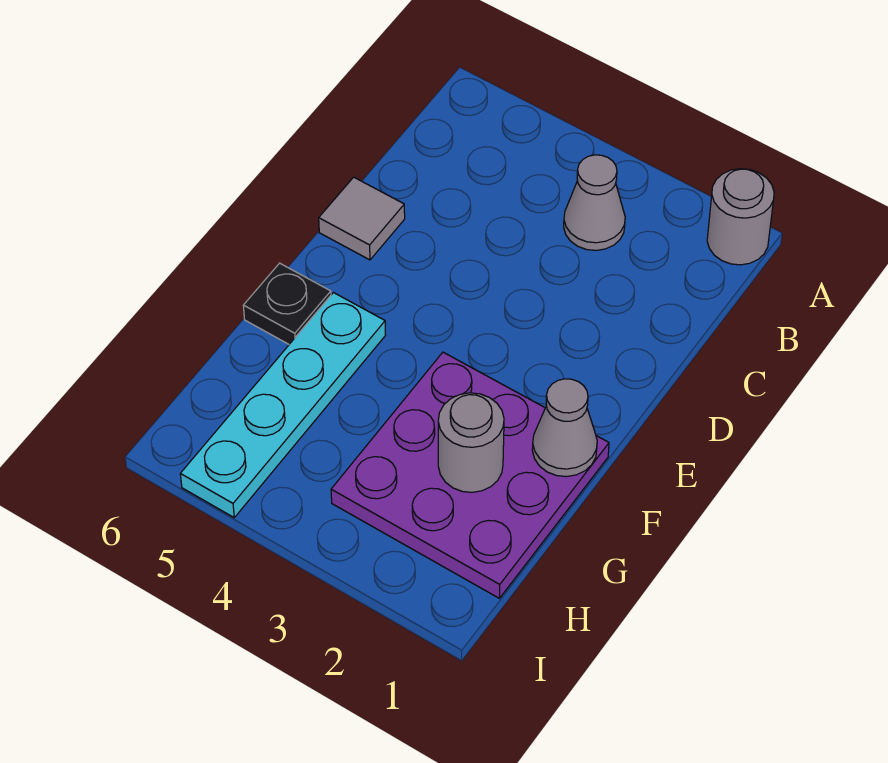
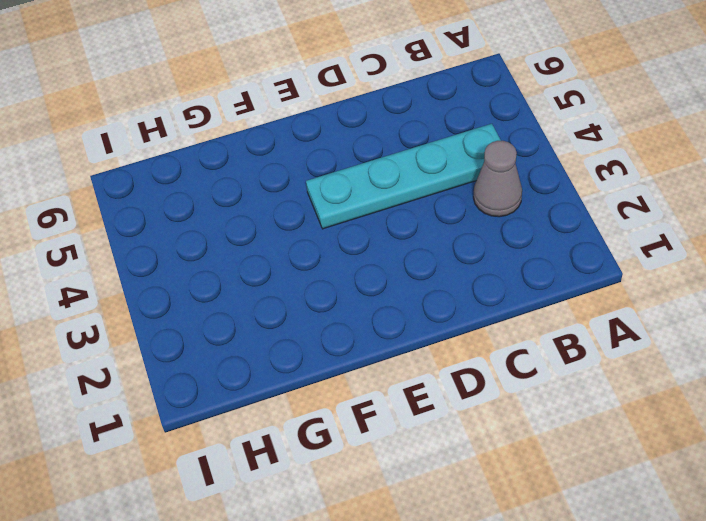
cyan 1x4 plate [306,124,501,229] -> cyan 1x4 plate moved to [180,293,386,517]
none -> grey 1x1 round brick [707,169,774,265]
none -> grey 1x1 tile [319,177,405,260]

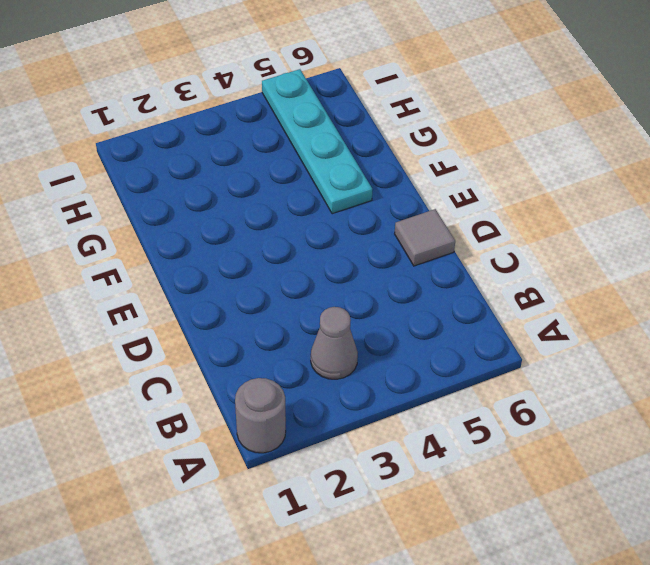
none -> purple 3x3 plate [331,352,609,598]
none -> black 1x1 plate [243,263,331,344]

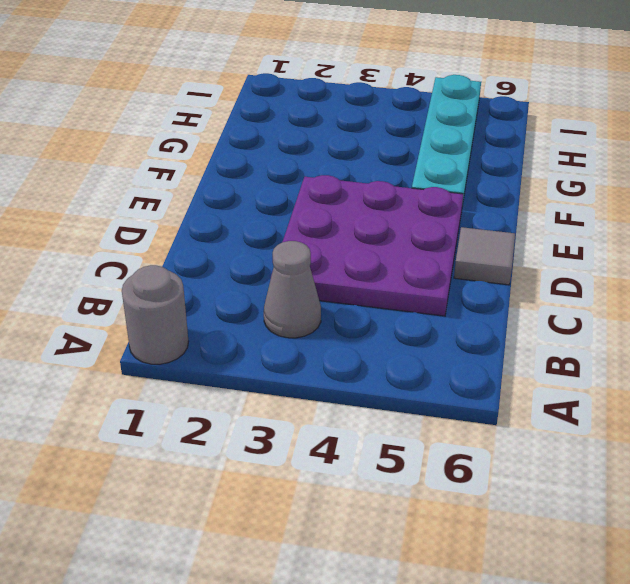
purple 3x3 plate [283,175,463,316] -> purple 3x3 plate moved to [331,352,609,598]
none -> black 1x1 plate [243,263,331,344]
none -> grey 1x1 cone [532,379,597,477]

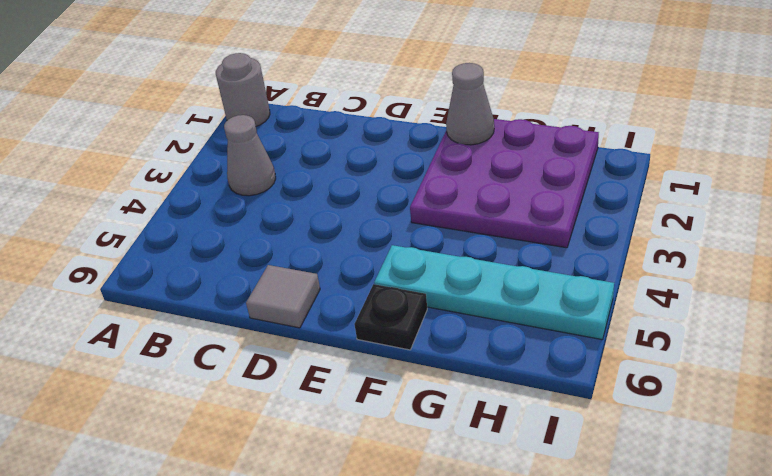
none -> grey 1x1 round brick [438,393,504,492]

